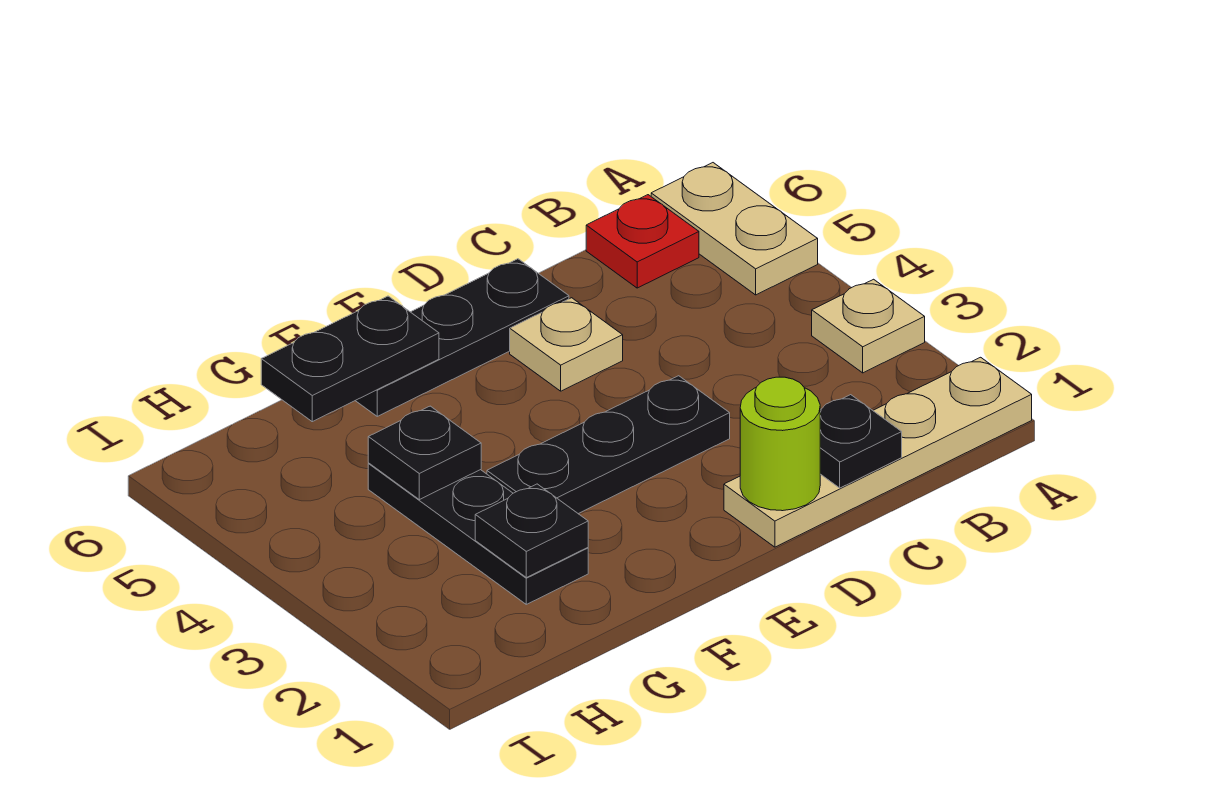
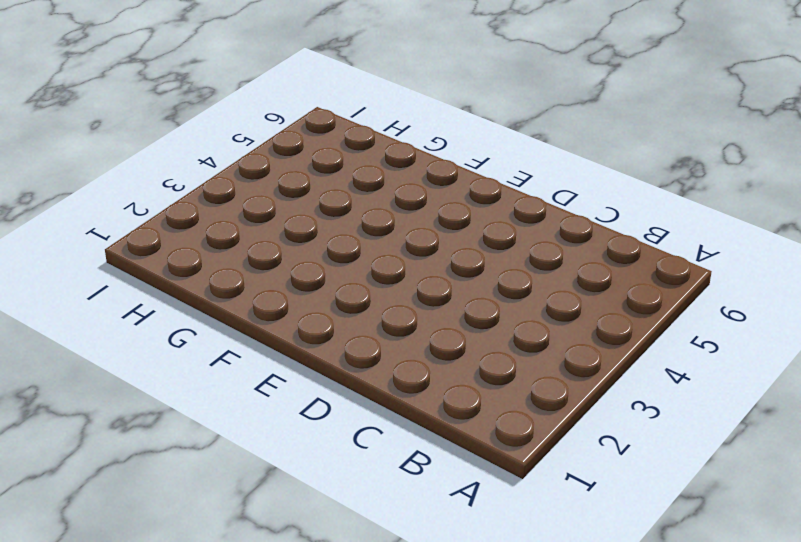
none -> tan 1x4 plate [724,357,1032,547]
none -> tan 1x1 plate [812,279,925,373]
none -> tan 1x2 plate [651,163,818,295]

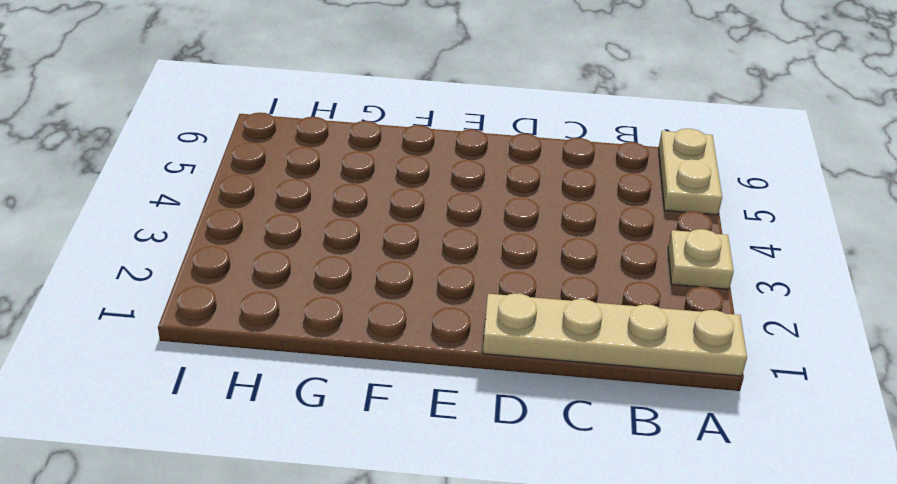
none -> red 1x1 plate [586,195,699,288]
none -> black 1x3 plate [487,376,730,514]
none -> tan 1x1 plate [510,298,623,391]

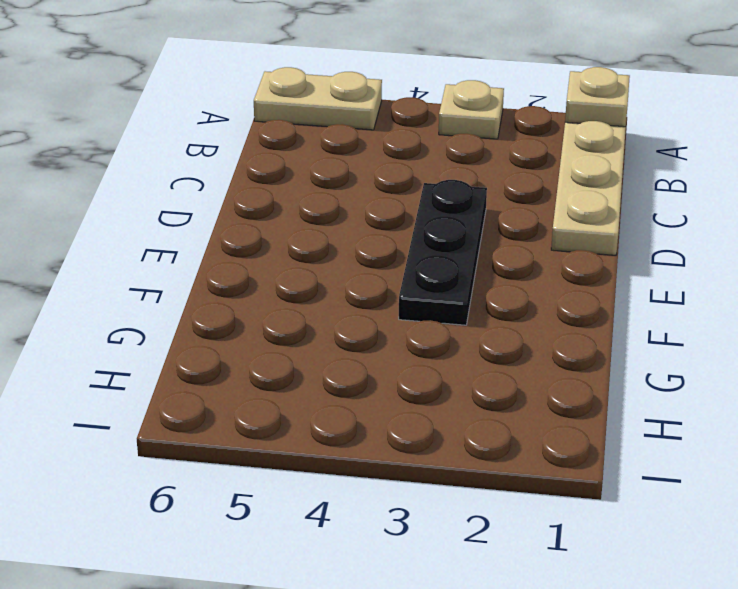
tan 1x1 plate [565,67,630,127] -> tan 1x1 plate moved to [510,298,623,391]
none -> red 1x1 plate [586,195,699,288]
none -> black 1x3 plate [355,259,569,416]
none -> black 1x3 plate [368,464,588,604]

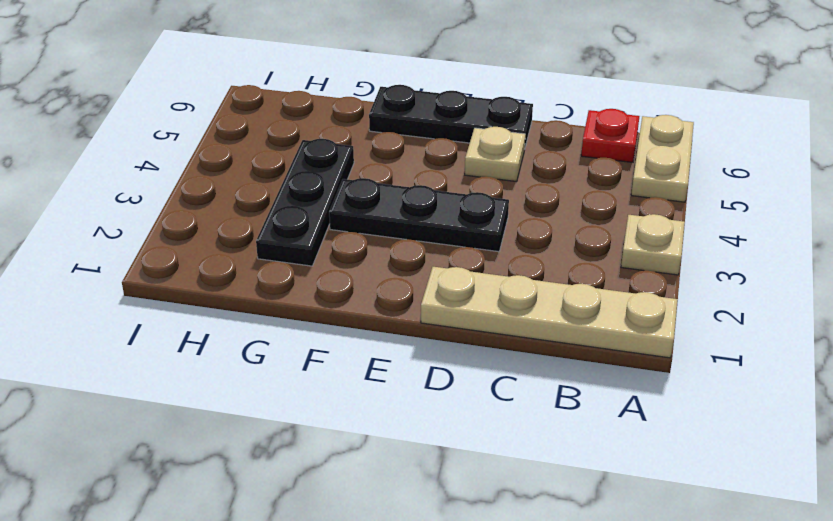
none -> black 1x1 plate [820,395,902,488]
none -> lime 1x1 round brick [740,377,820,511]
none -> black 1x2 plate [261,296,439,422]

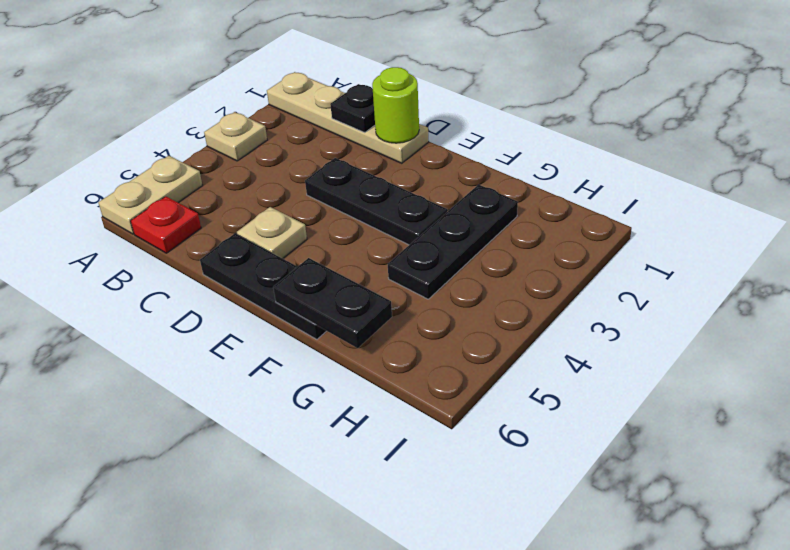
none -> black 1x1 plate [475,484,588,578]
none -> black 1x1 plate [368,406,481,500]

